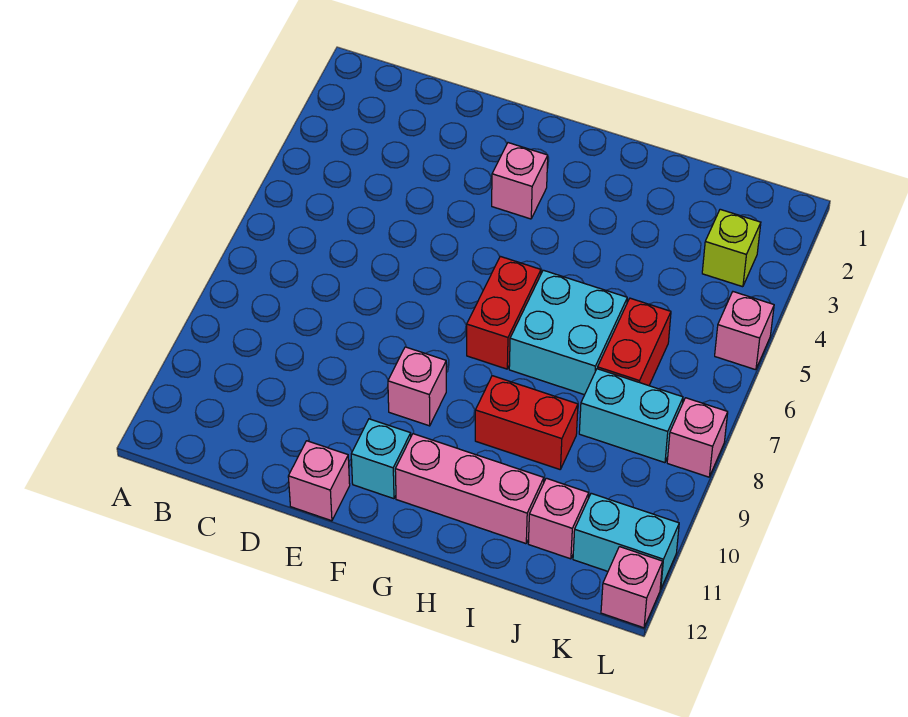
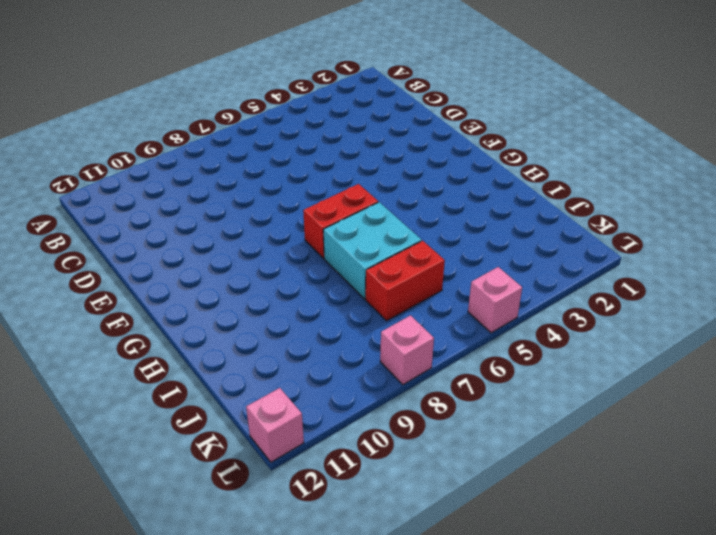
none -> pink 1x1 brick [288,441,350,521]
none -> pink 1x1 brick [492,143,548,219]
none -> pink 1x1 brick [388,347,446,426]

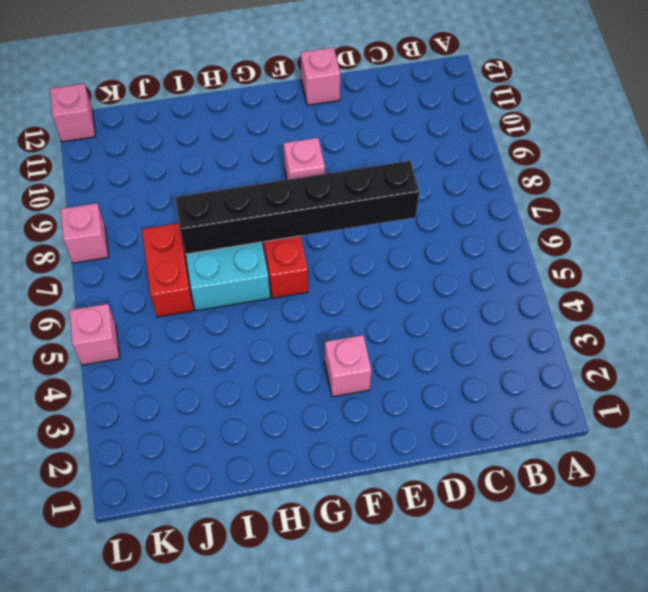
black 1x6 brick [175,161,419,254] -> none
none -> cyan 1x1 brick [351,419,411,499]
none -> pink 1x3 brick [395,434,544,544]
none -> red 1x2 brick [475,376,578,469]

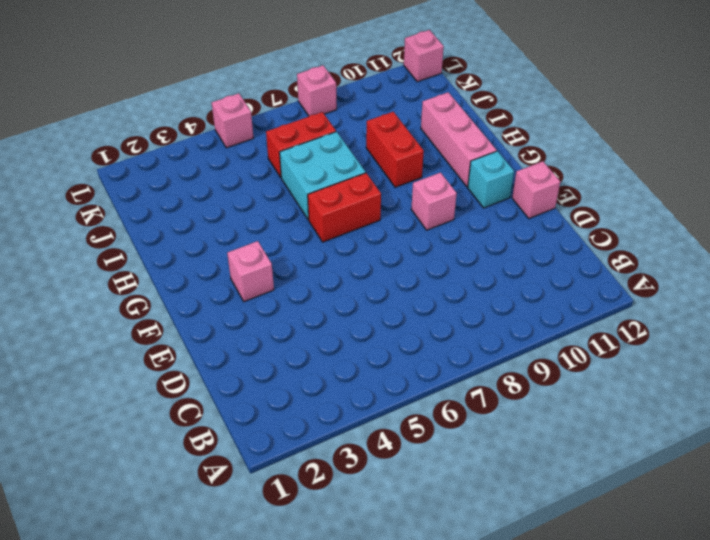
none -> cyan 1x2 brick [579,369,683,463]
none -> pink 1x1 brick [528,478,589,559]
none -> lime 1x1 brick [702,209,761,287]

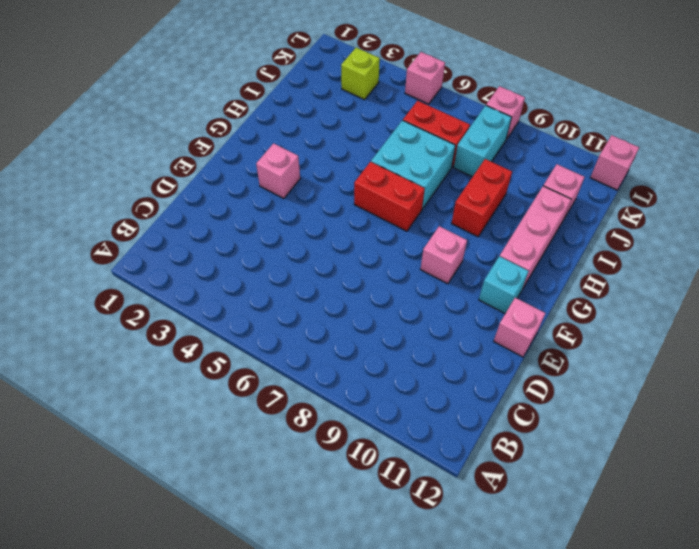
none -> cyan 1x2 brick [573,493,679,589]

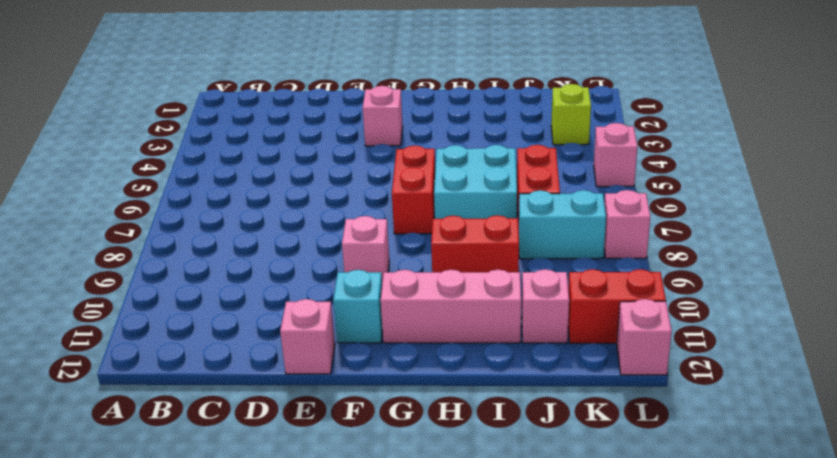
red 1x2 brick [568,269,666,343] -> cyan 1x2 brick [573,493,679,589]

